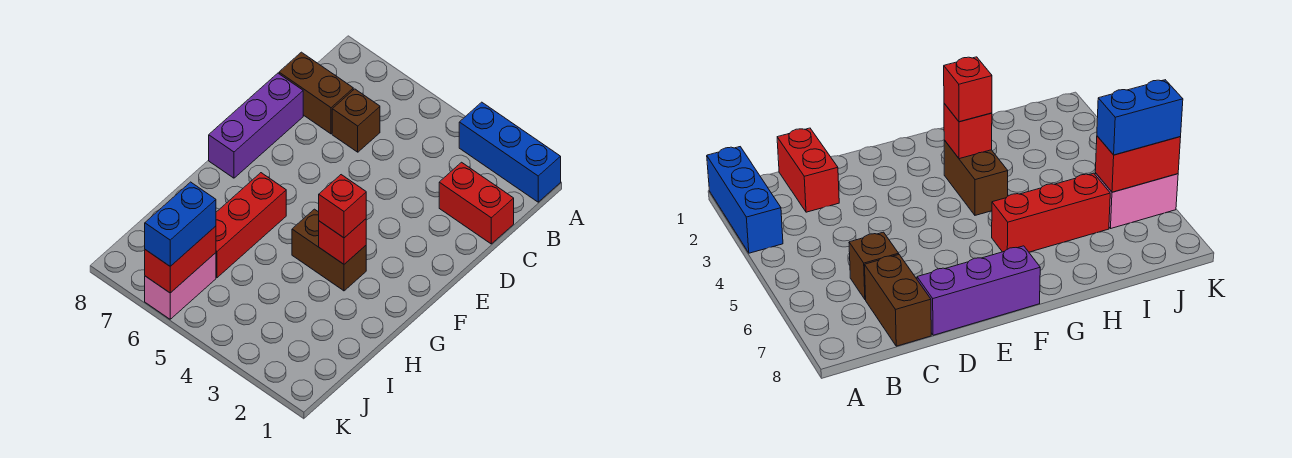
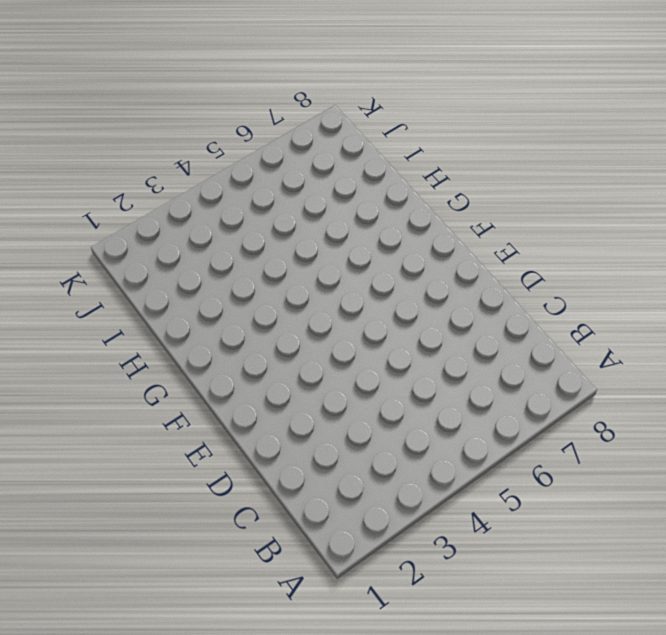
none -> blue 1x3 brick [459,102,561,202]
none -> red 1x2 brick [439,162,514,244]
none -> brown 1x1 brick [332,89,380,152]

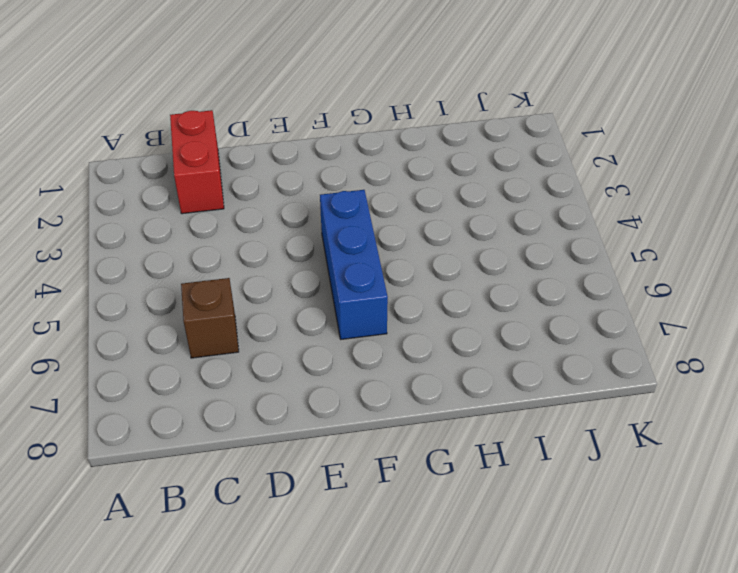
blue 1x3 brick [320,190,388,339] -> blue 1x3 brick moved to [459,102,561,202]
none -> brown 1x2 brick [279,52,353,134]
none -> purple 1x3 brick [209,73,303,178]
none -> brown 1x2 brick [292,209,366,291]

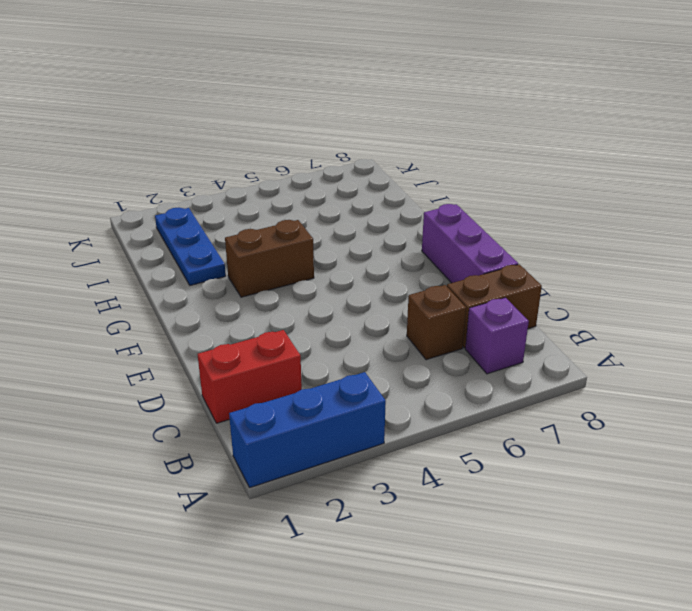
purple 1x1 brick [465,298,529,374] -> none
blue 1x3 plate [155,208,226,285] -> none
none -> red 1x3 brick [216,173,286,278]
none -> pink 1x2 brick [145,253,216,319]
none -> red 1x1 brick [319,219,366,264]

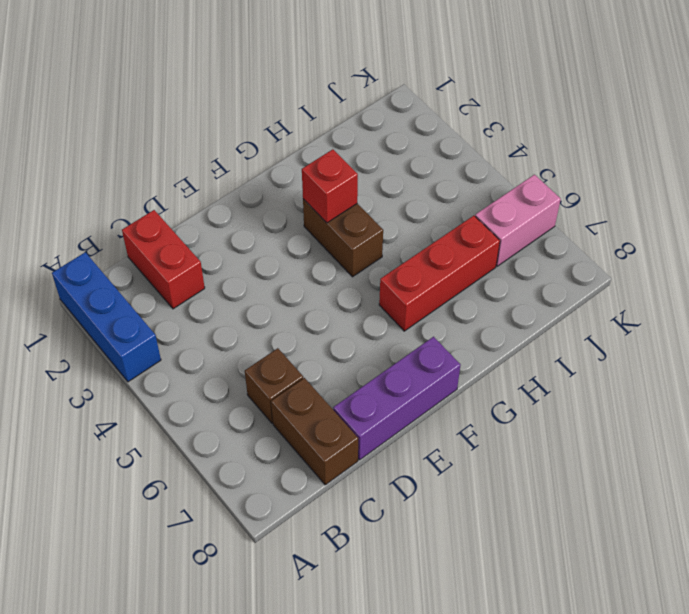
none -> red 1x2 brick [145,226,216,293]
none -> red 1x1 brick [319,175,366,238]
none -> blue 1x2 brick [145,182,216,266]

